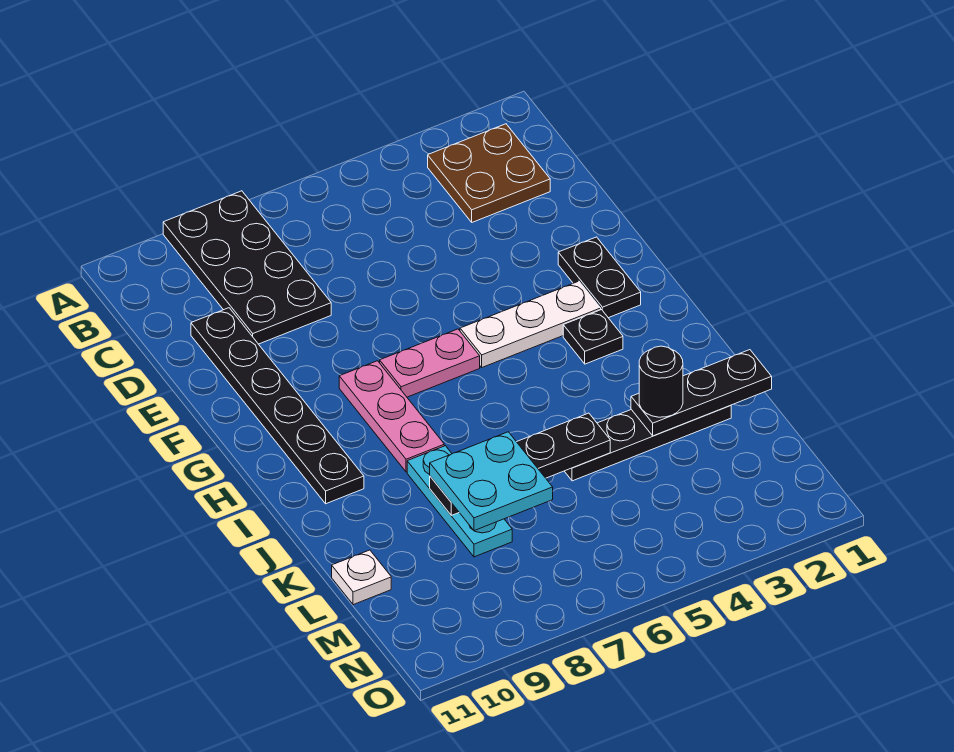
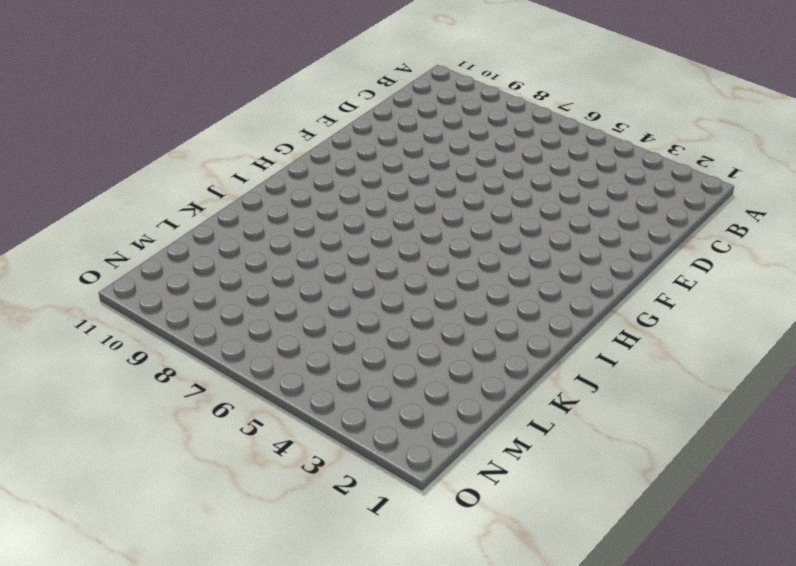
none -> black 2x4 plate [163,191,331,344]
none -> brown 2x2 plate [428,124,550,222]
none -> black 1x6 plate [191,308,364,504]

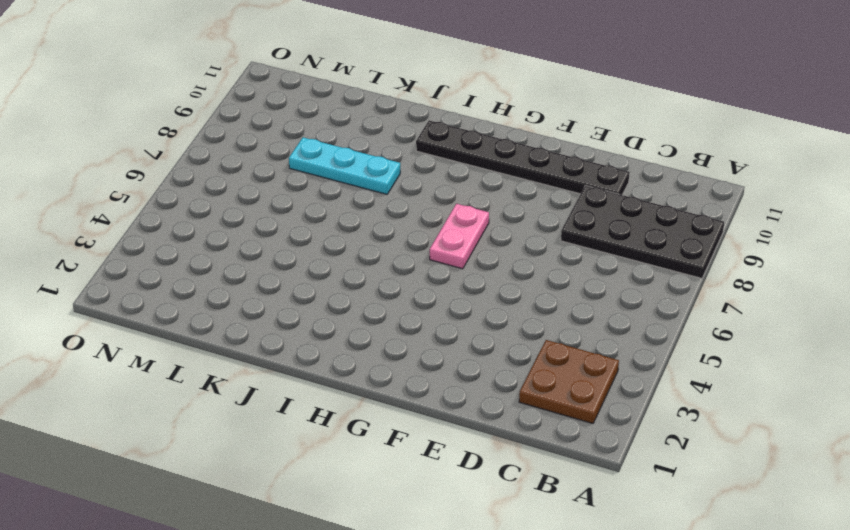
none -> black 1x2 plate [558,237,641,318]
none -> white 1x3 plate [460,281,601,367]
none -> pink 1x3 plate [339,361,444,472]

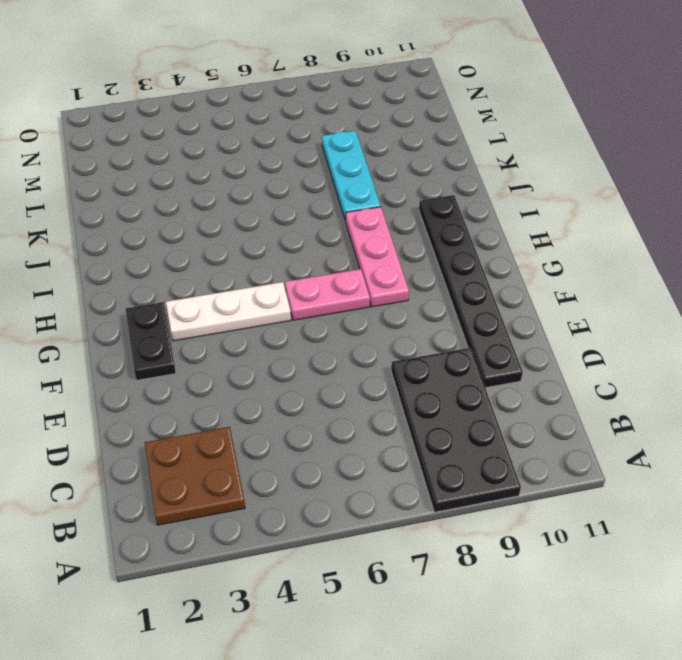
none -> black 1x1 plate [563,310,623,364]
none -> black 1x4 plate [565,405,731,481]
none -> white 1x1 plate [332,550,391,605]

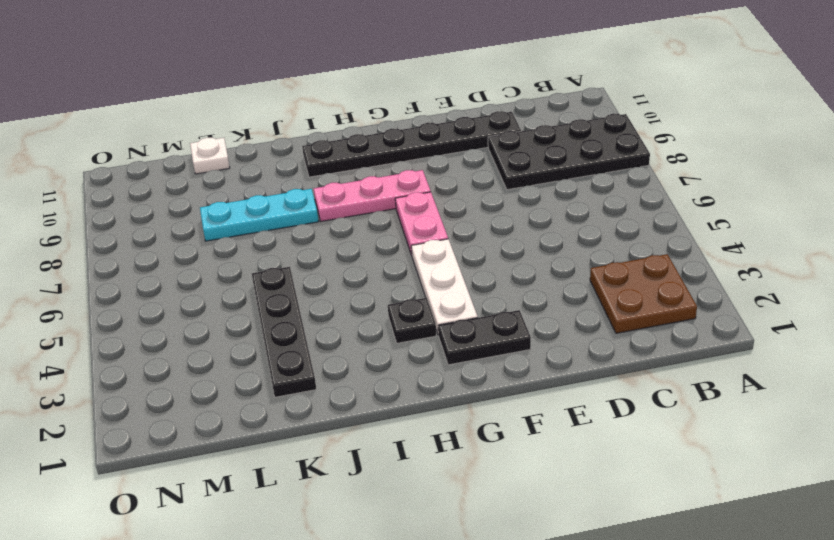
none -> black 1x3 plate [631,350,772,436]
none -> black 1x4 plate [430,413,610,515]
none -> black 1x1 round brick [639,346,683,417]

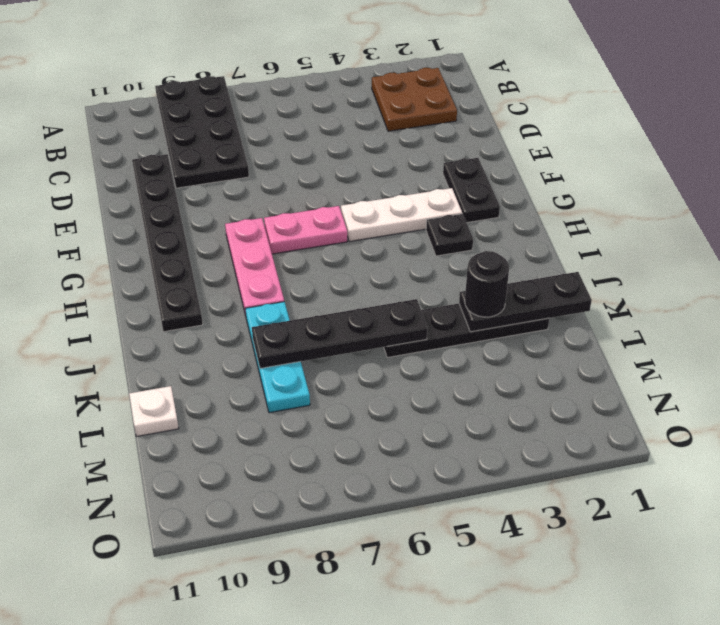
none -> cyan 2x2 plate [430,432,553,531]

